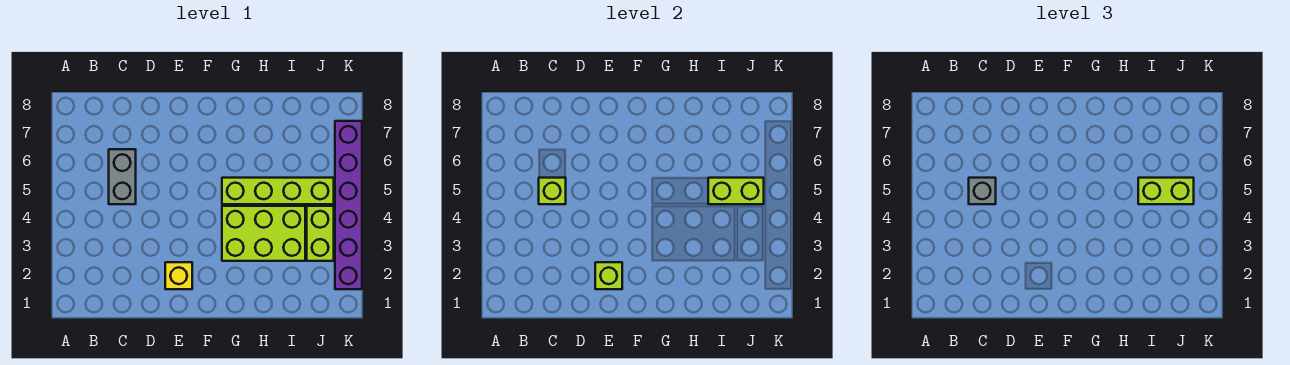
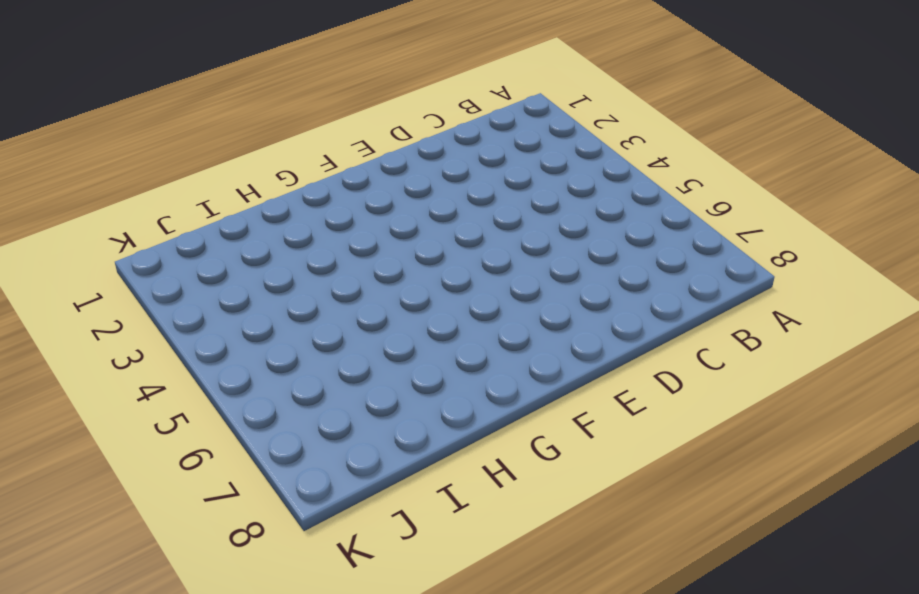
none -> grey 1x2 brick [109,149,136,204]
none -> yellow 1x1 brick [165,262,192,289]

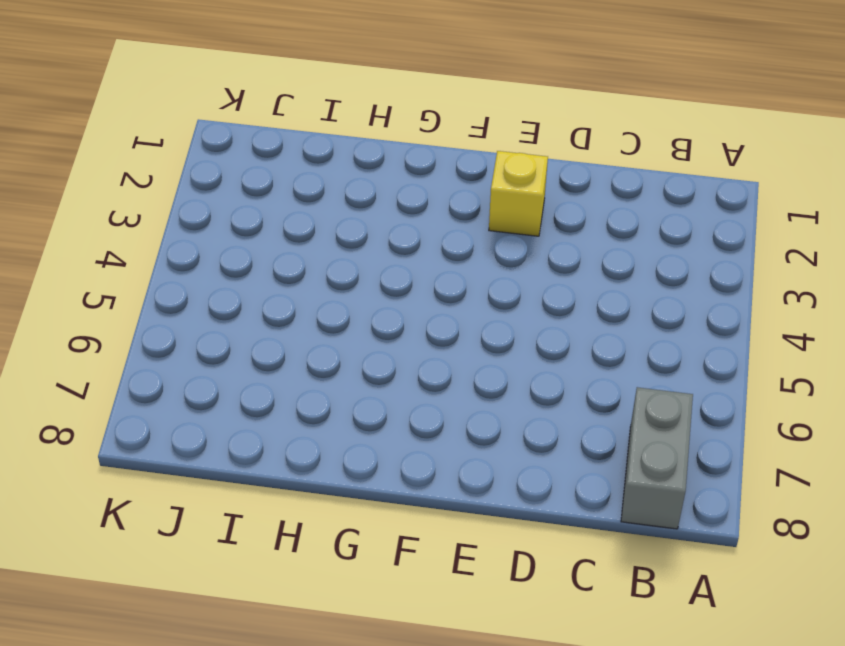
grey 1x2 brick [621,387,693,529] -> grey 1x2 brick moved to [109,149,136,204]
none -> lime 2x3 brick [222,206,305,261]
none -> lime 1x4 brick [222,178,334,204]

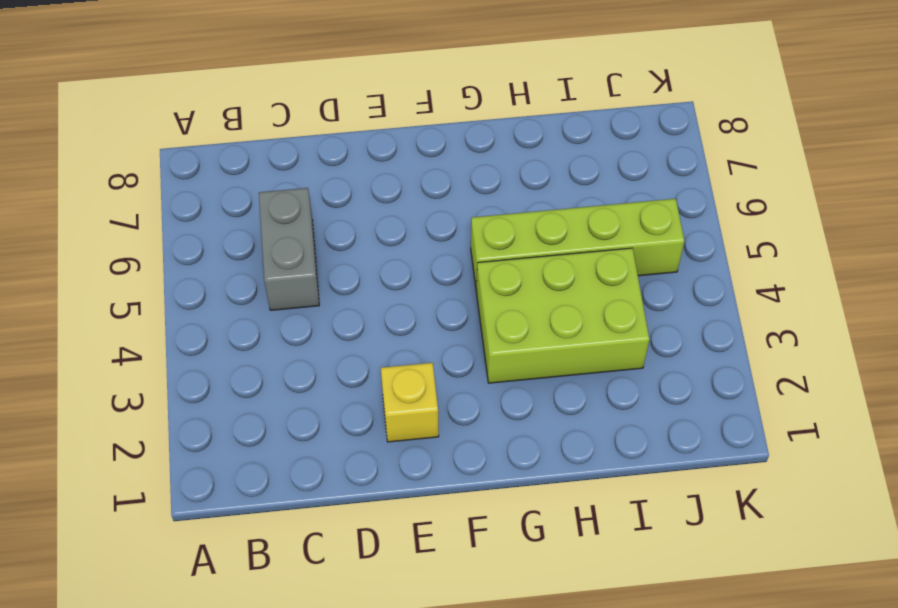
none -> lime 1x2 brick [307,206,334,261]
none -> purple 1x6 brick [335,121,362,289]

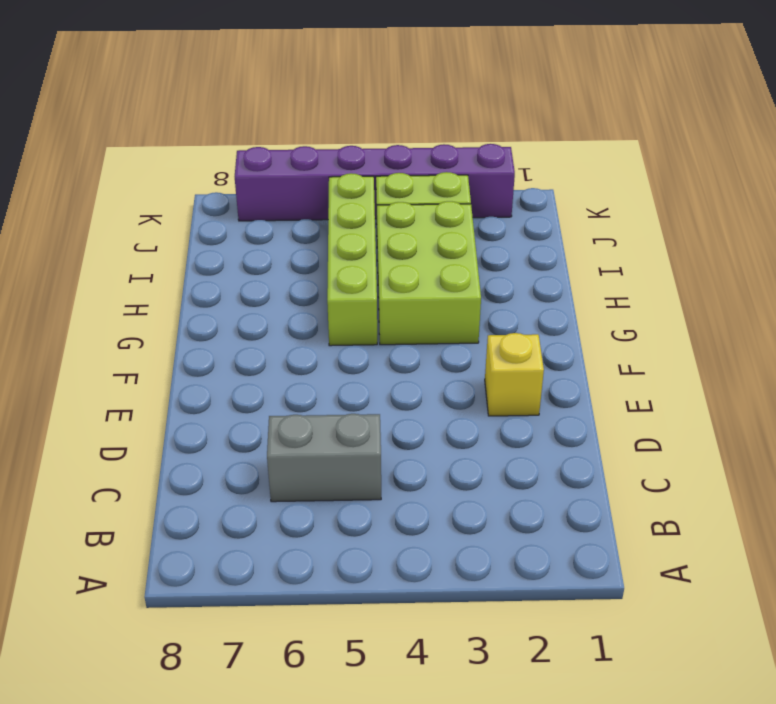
none -> lime 1x1 brick [539,178,566,204]
none -> lime 1x1 brick [595,262,622,289]

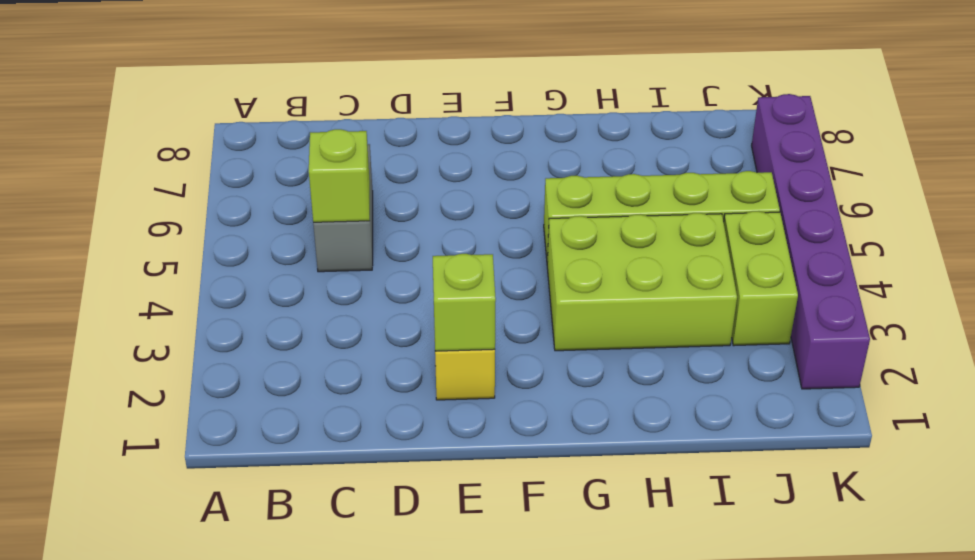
none -> lime 1x2 brick [708,178,764,204]
none -> grey 1x1 brick [969,178,996,204]

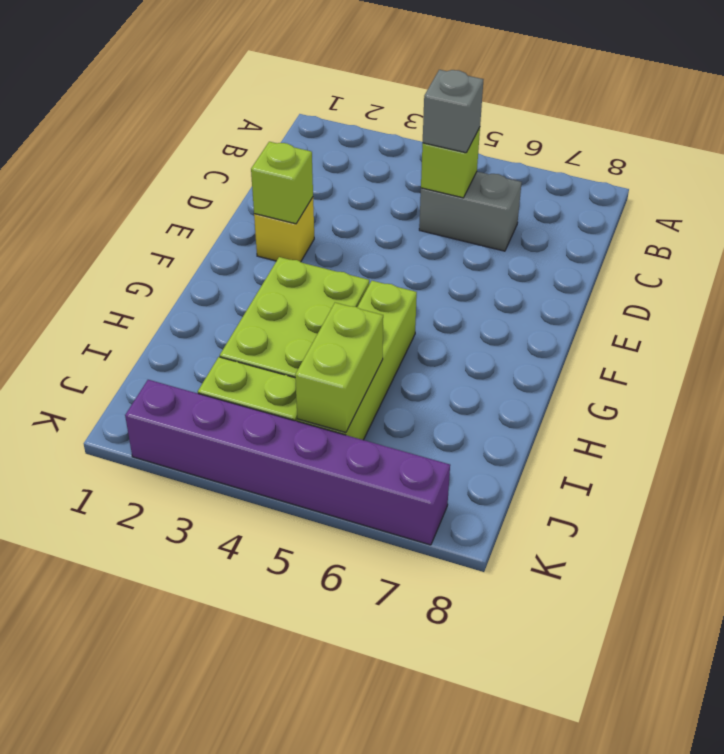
none -> lime 1x2 brick [1138,178,1194,204]

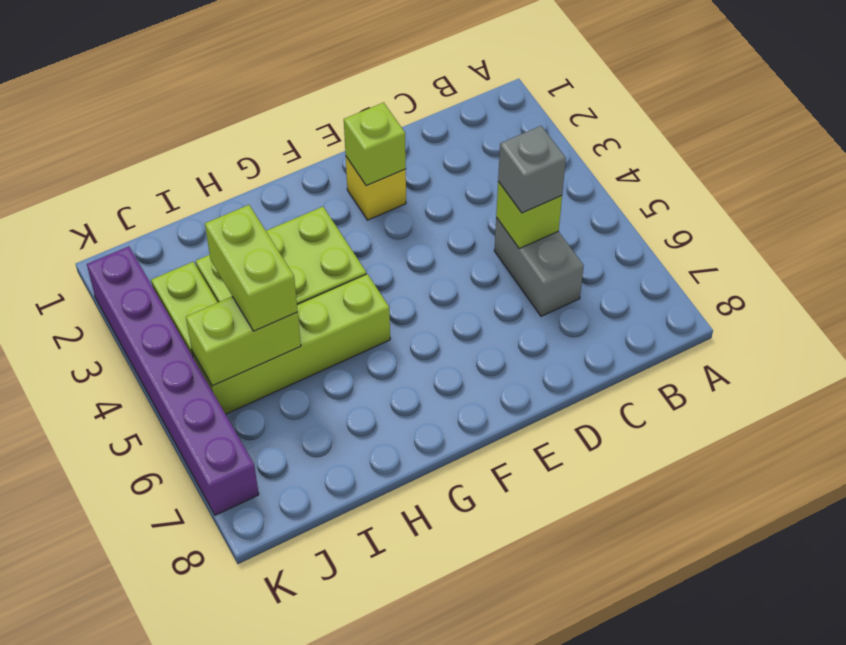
lime 1x2 brick [205,205,298,331] -> lime 1x2 brick turned to [1138,178,1194,204]

